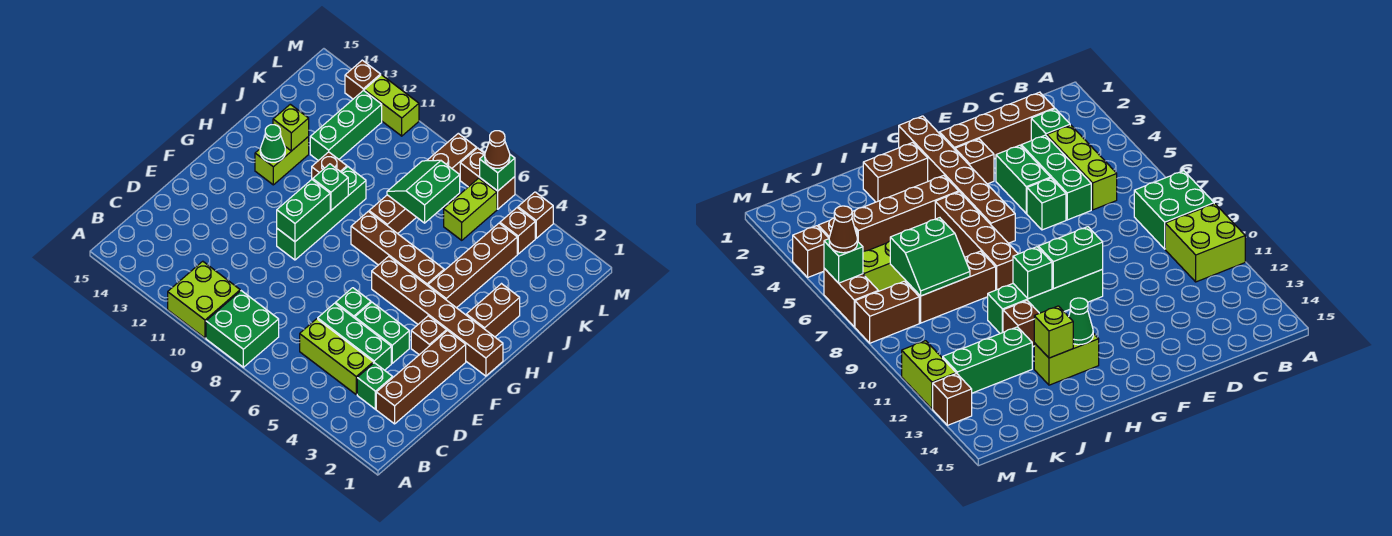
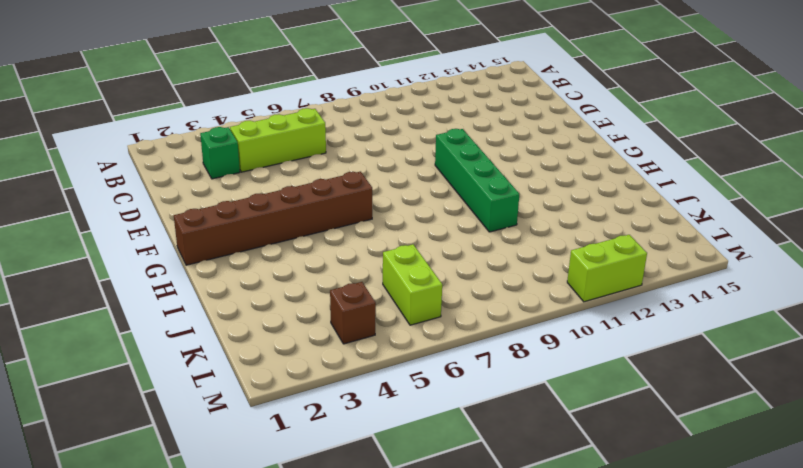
none -> green 2x2 brick [206,291,279,367]
none -> lime 2x2 brick [168,261,240,338]
none -> brown 1x4 brick [376,331,466,424]
none -> green 1x3 brick [318,303,391,370]

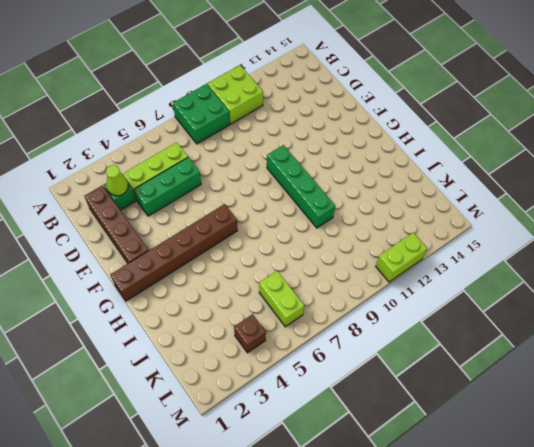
lime 1x1 cone [106,165,128,196] -> none
none -> green 1x2 brick [355,302,409,363]
none -> green 1x1 brick [336,288,371,318]
none -> brown 1x1 brick [411,316,447,355]
none -> brown 1x2 brick [466,284,520,337]

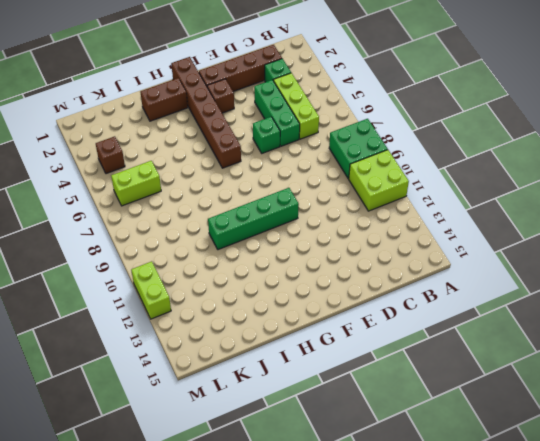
none -> green 1x2 brick [355,302,409,363]
none -> brown 1x4 brick [428,223,517,308]
none -> brown 1x4 brick [351,211,444,286]
none -> lime 1x2 brick [255,137,309,185]

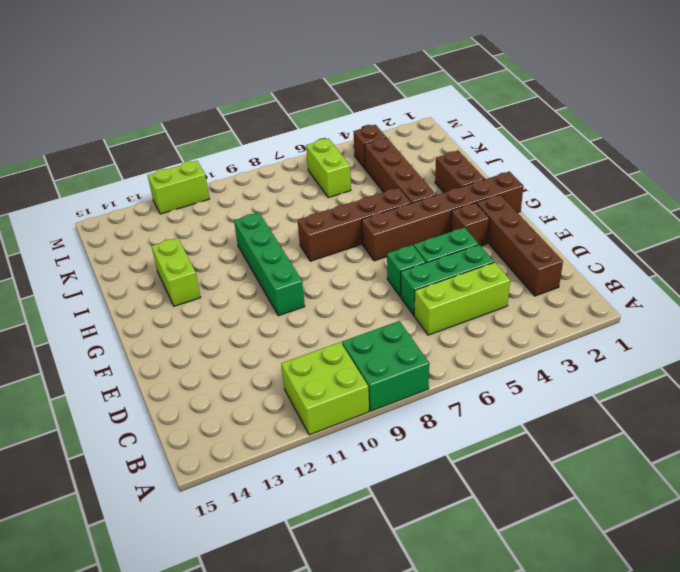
none -> green 1x1 brick [357,363,393,409]
none -> brown 1x3 brick [369,195,416,234]
none -> brown 1x1 brick [312,152,347,180]
none -> green 1x3 brick [310,90,382,161]

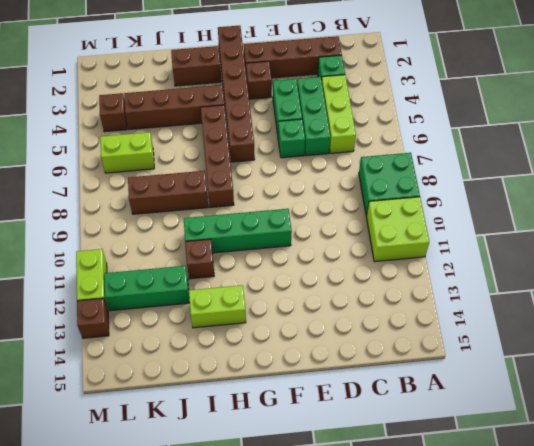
none -> brown 1x2 brick [427,133,477,175]
none -> brown 1x1 brick [518,192,553,238]
none -> brown 1x2 brick [460,148,515,209]
none -> green 1x2 brick [277,180,330,242]

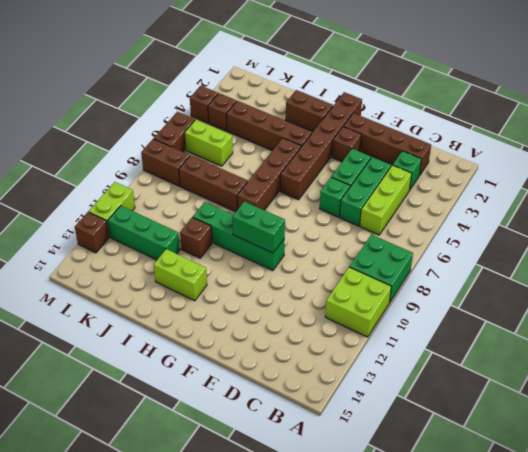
none -> green 1x1 brick [313,164,348,210]
none -> green 1x1 cone [260,125,285,162]
none -> lime 1x1 brick [273,104,309,151]
none -> green 2x2 slope [387,160,460,223]

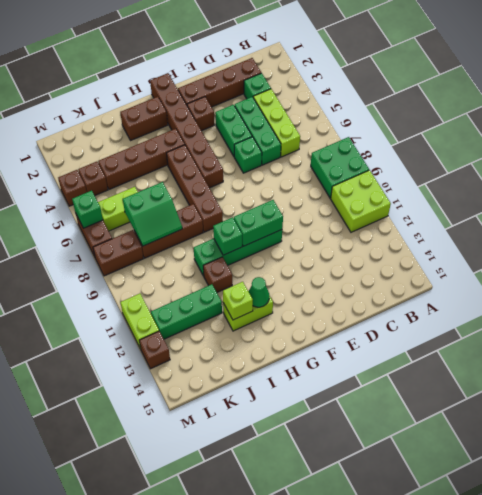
none -> brown 1x1 cone [485,131,510,168]

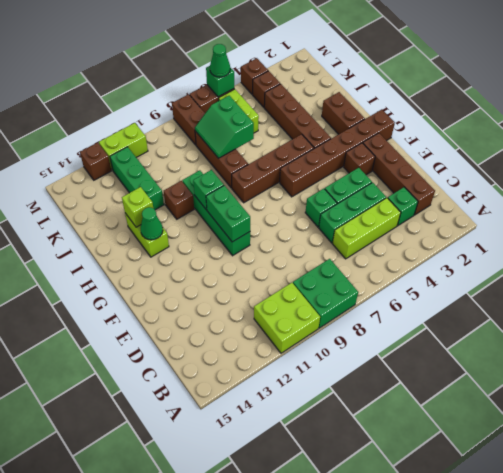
green 1x1 cone [210,44,230,77] -> brown 1x1 cone [485,131,510,168]

